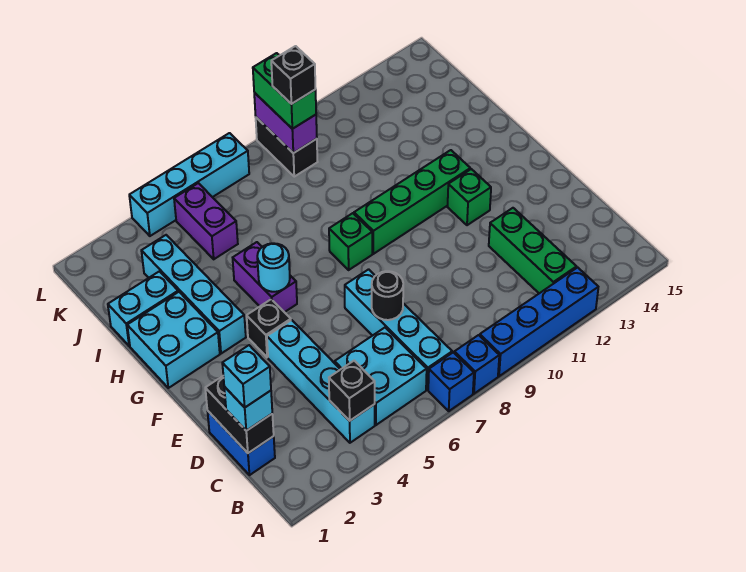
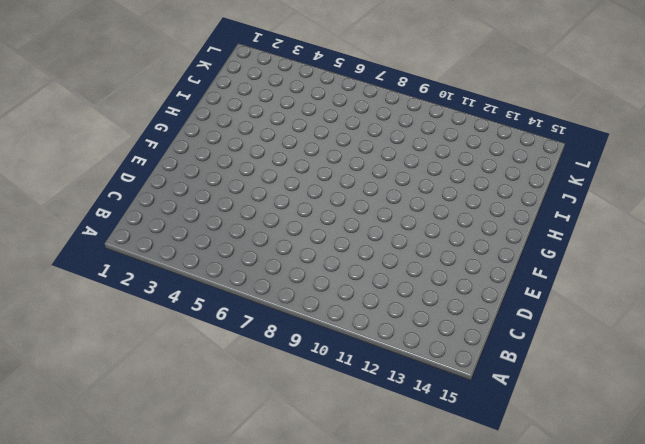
none -> blue 1x1 brick [428,352,474,411]
none -> blue 1x1 brick [454,335,499,394]
none -> blue 1x4 brick [480,267,598,376]

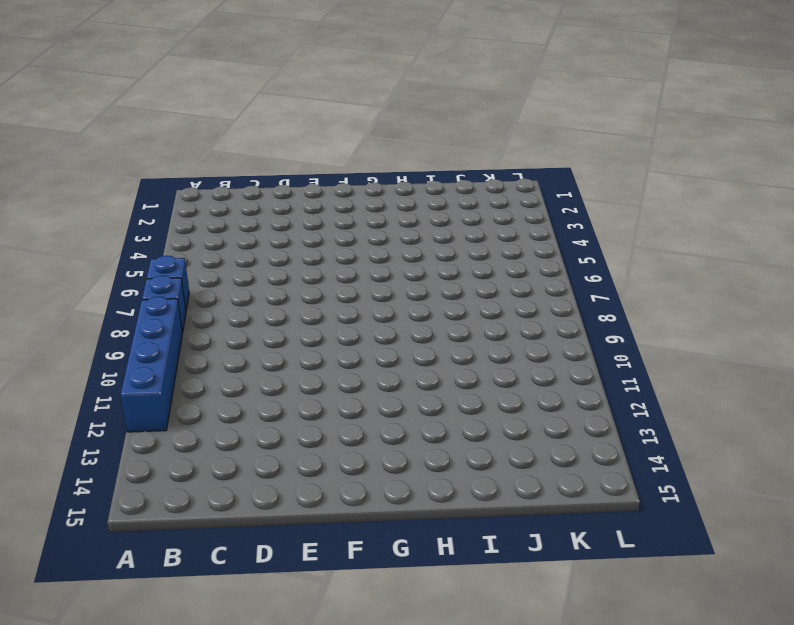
none -> cyan 1x4 brick [267,320,375,443]
none -> cyan 2x2 brick [335,328,427,425]
none -> cyan 1x4 brick [345,269,452,390]

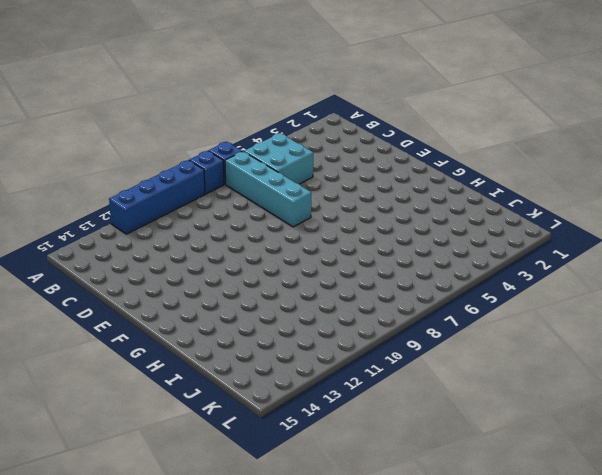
none -> cyan 1x4 brick [267,320,375,443]
none -> green 1x3 brick [489,208,576,293]
none -> blue 1x2 brick [207,410,275,475]

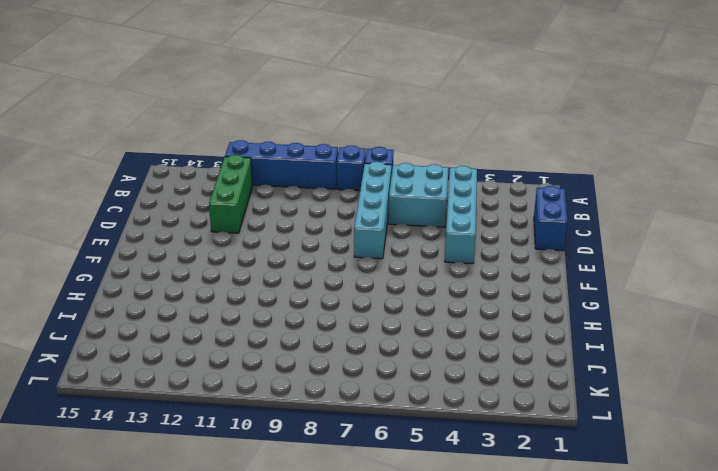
none -> black 1x1 brick [247,299,291,357]
none -> green 1x1 brick [448,169,491,225]
none -> cyan 2x2 brick [127,292,220,388]

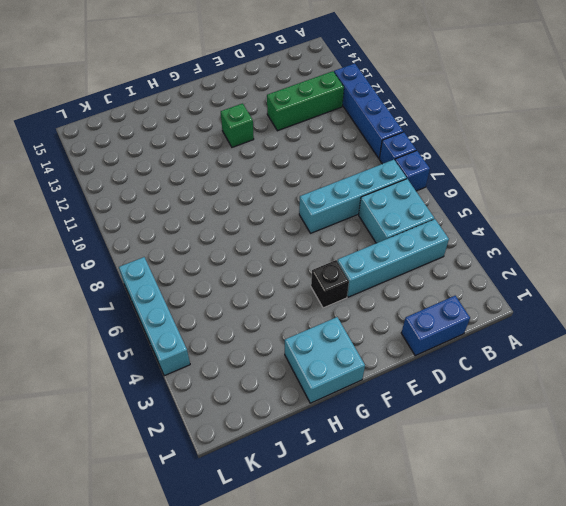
none -> cyan 1x4 brick [141,235,246,354]
none -> purple 1x2 brick [233,242,297,312]
none -> green 1x1 brick [329,213,372,270]

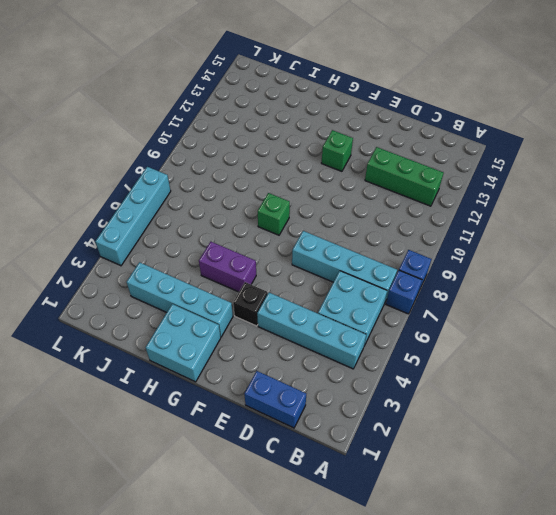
none -> blue 1x4 brick [480,267,598,376]
none -> green 1x4 brick [354,150,470,254]
none -> cyan 1x2 brick [108,271,178,346]

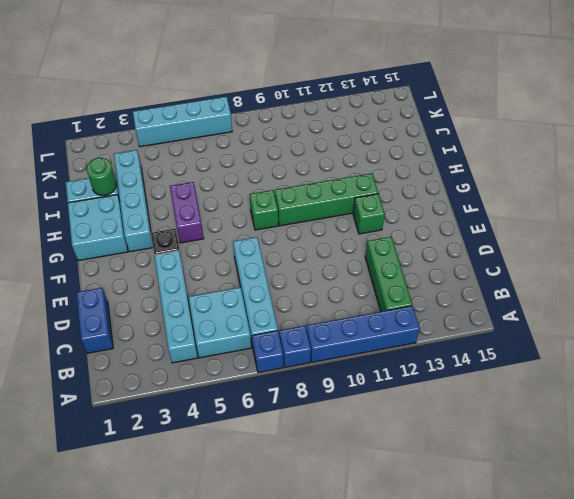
green 1x1 round brick [86,158,116,195] -> none
none -> purple 1x2 brick [174,183,238,259]
none -> black 1x2 brick [256,117,318,177]
none -> black 1x1 brick [329,361,375,421]

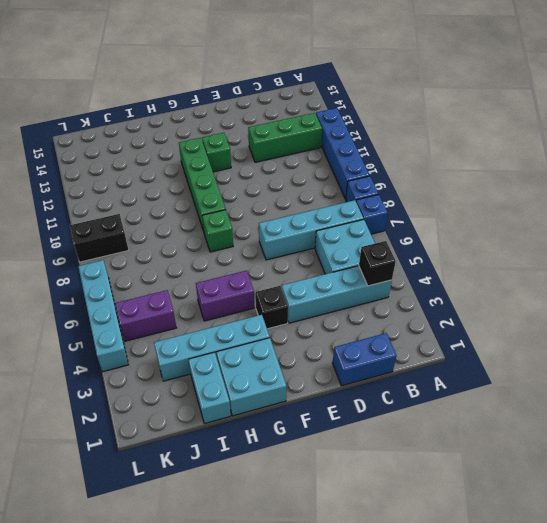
none -> black 1x2 brick [205,376,274,453]
none -> black 1x1 round brick [372,271,403,320]
none -> cyan 1x1 round brick [257,243,290,292]

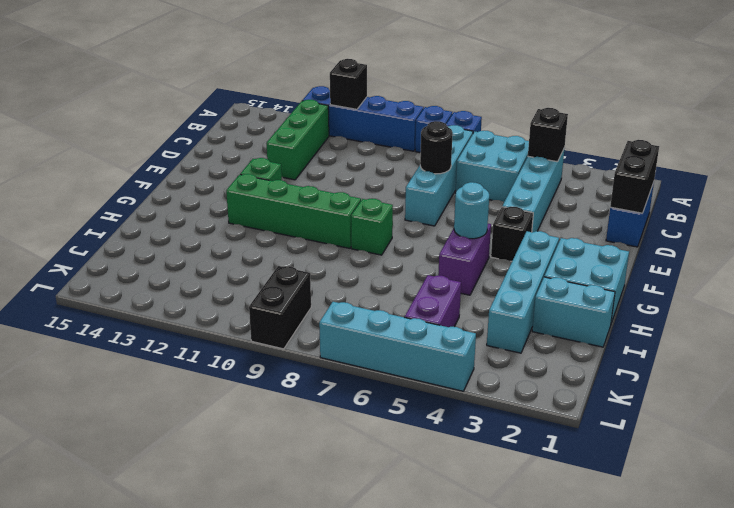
black 1x1 brick [330,59,367,109] -> black 1x1 brick moved to [271,46,316,104]
none -> purple 1x2 brick [254,93,317,153]
none -> cyan 1x1 brick [224,387,272,431]
none -> green 1x2 brick [253,53,316,129]

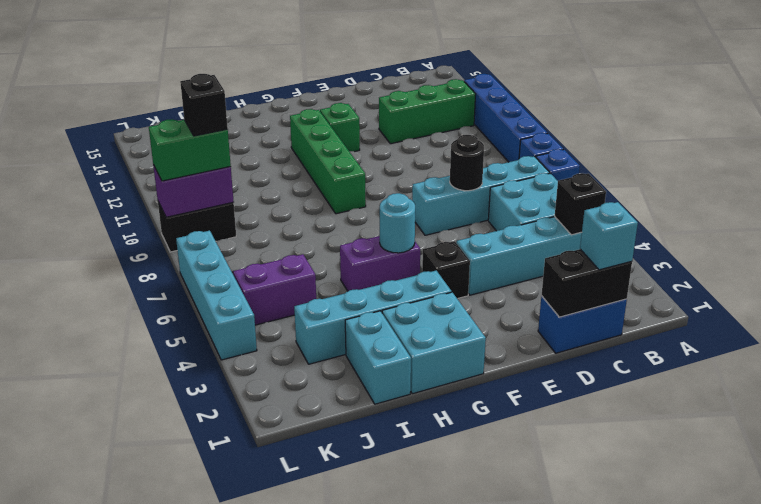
none -> green 1x1 brick [329,213,372,270]
none -> cyan 1x1 brick [222,345,271,408]

